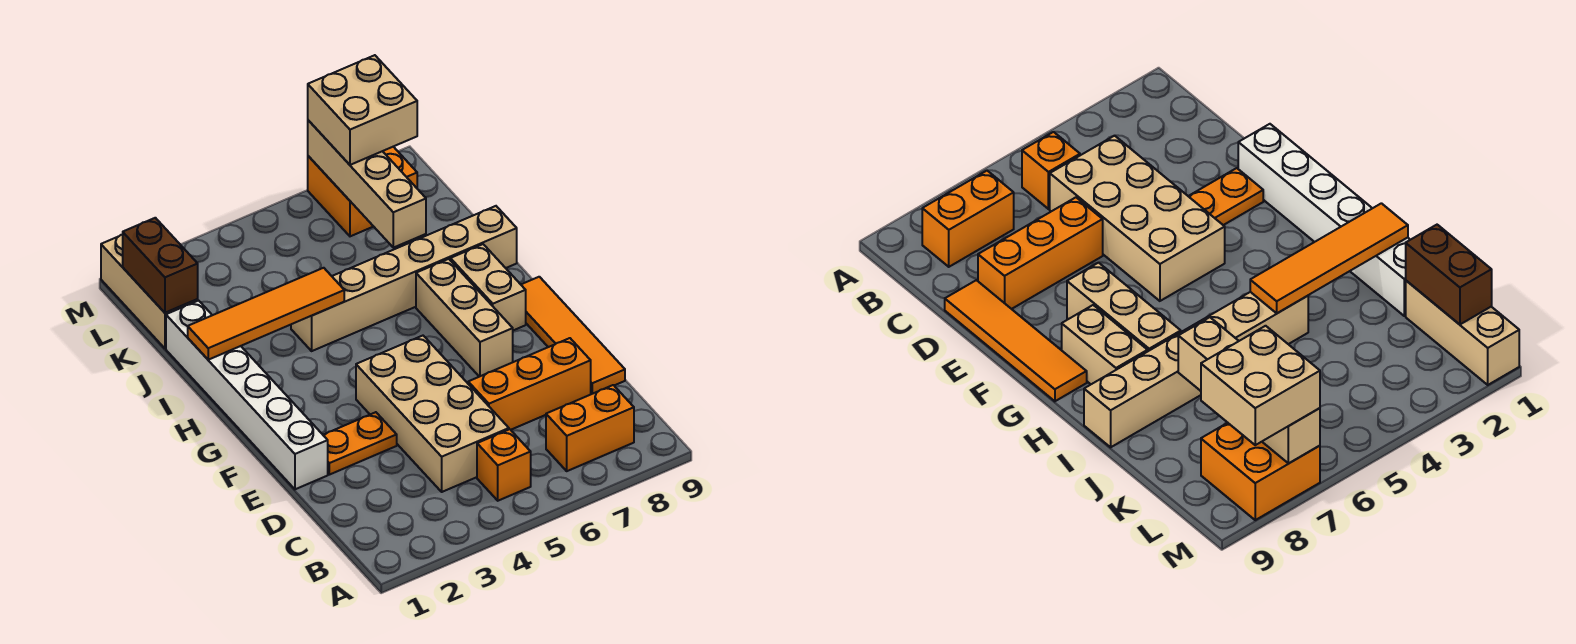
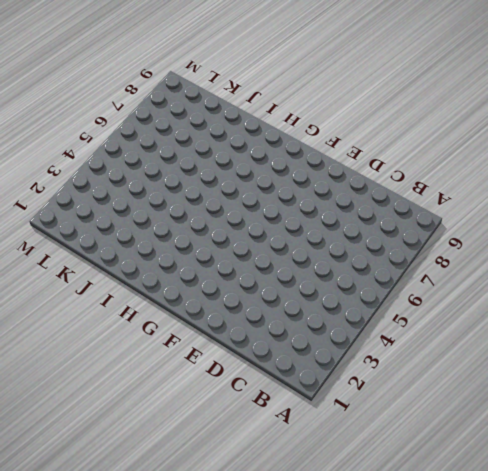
none -> orange 1x1 brick [477,429,531,501]
none -> orange 1x2 brick [546,385,634,471]
none -> tan 2x4 brick [356,336,509,492]

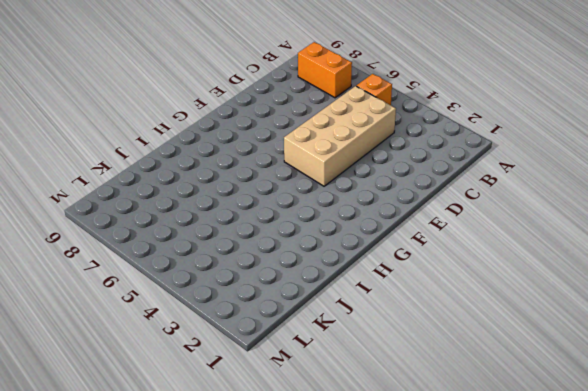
none -> orange 1x3 brick [468,338,591,430]
none -> orange 1x4 tile [521,277,625,394]
none -> white 1x6 brick [166,301,328,489]

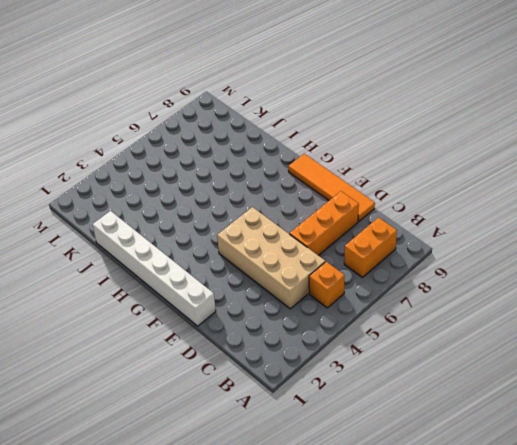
none -> orange 1x2 plate [323,412,397,475]
none -> tan 1x3 brick [416,259,513,377]
none -> tan 1x2 brick [451,244,526,330]

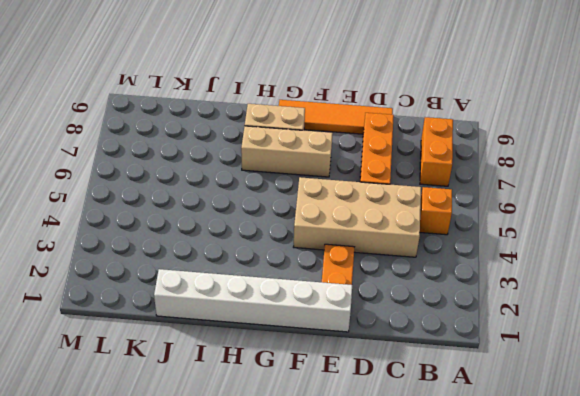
none -> tan 1x6 brick [291,206,517,351]
none -> tan 1x3 brick [101,235,198,348]
none -> orange 2x2 brick [308,147,417,236]

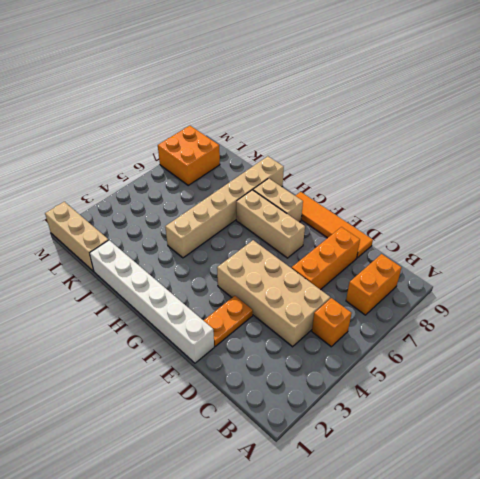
none -> orange 1x4 tile [188,268,344,360]
none -> tan 1x4 brick [308,120,426,248]
none -> brown 1x2 brick [123,218,198,313]

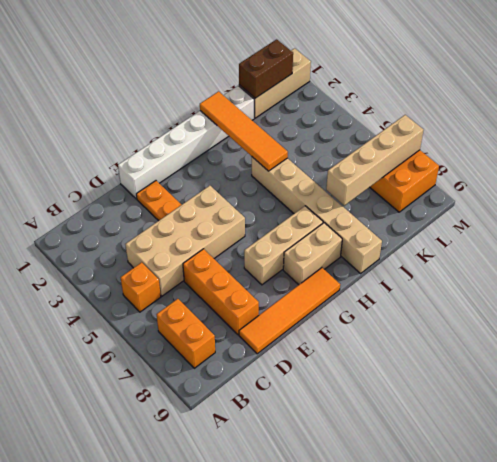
none -> tan 2x2 brick [308,55,417,165]

